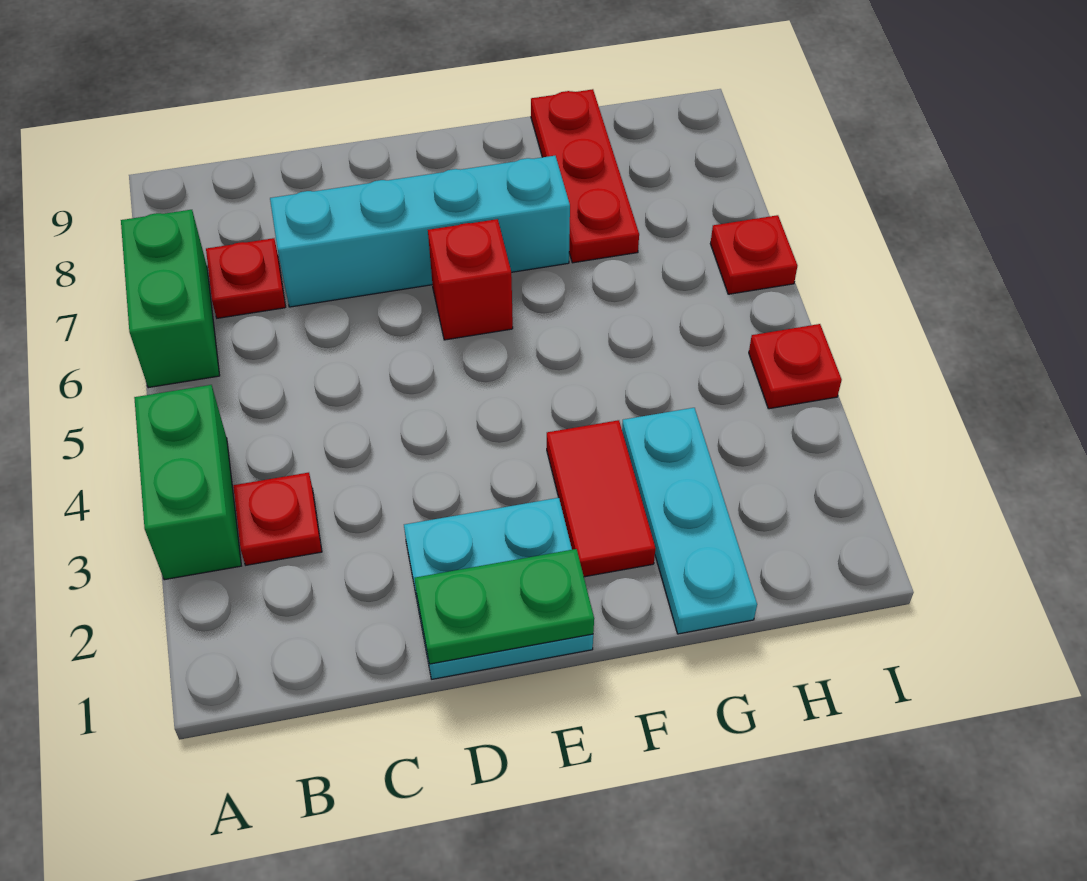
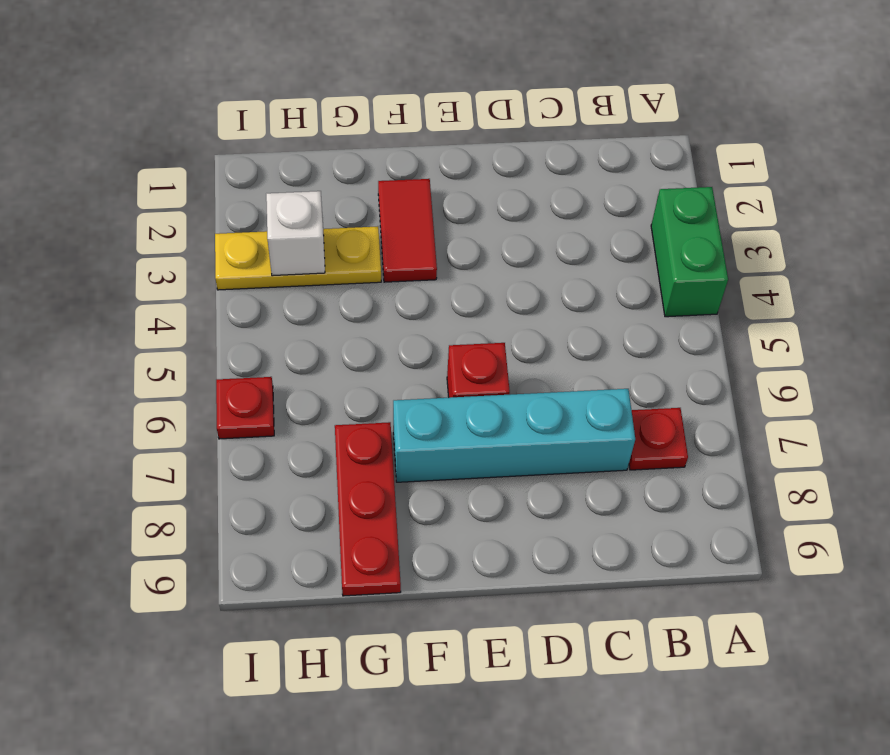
yellow 1x3 plate [215,226,381,290] -> cyan 1x3 plate [622,408,757,634]
white 1x1 brick [266,191,325,276] -> none
none -> green 1x2 brick [121,210,220,388]
none -> red 1x1 plate [233,473,322,565]
none -> cyan 2x2 plate [404,498,593,679]

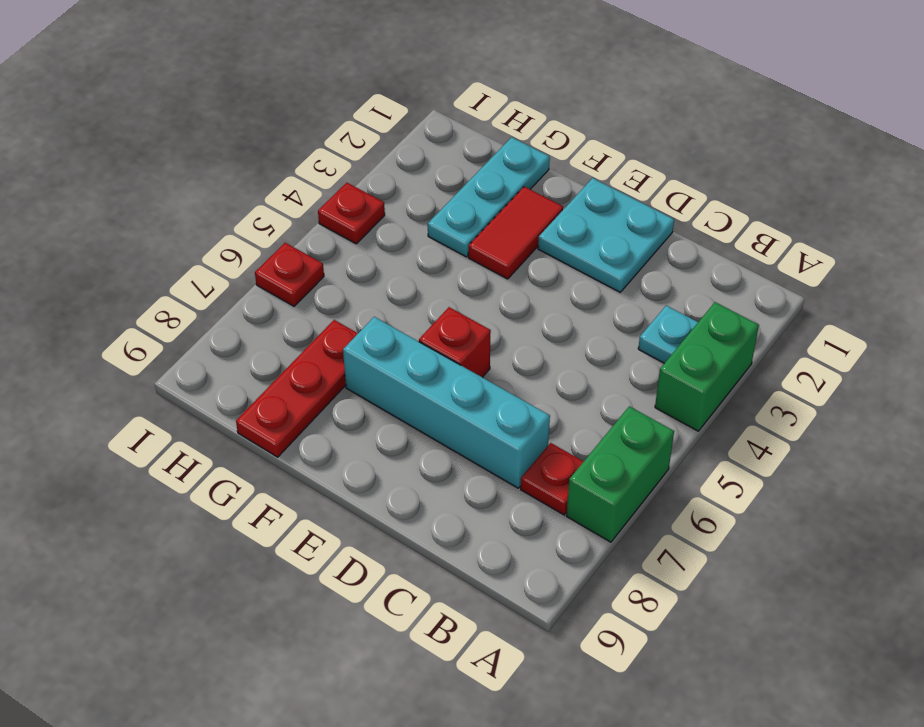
cyan 1x1 plate [638,306,698,363] -> red 1x1 plate [233,473,322,565]
none -> green 1x2 plate [415,549,594,664]

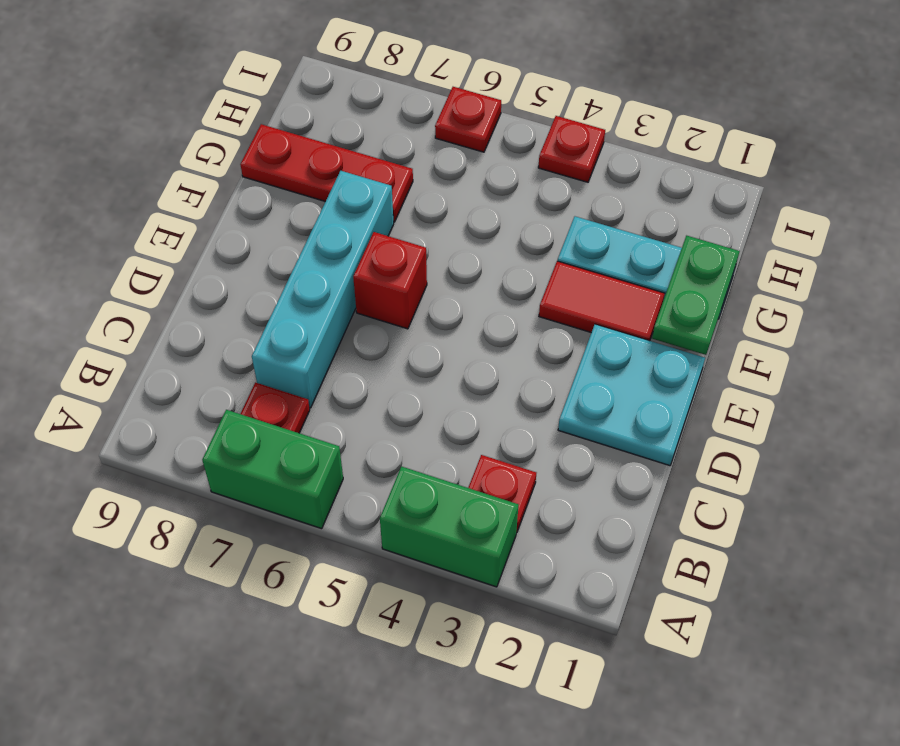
green 1x2 plate [652,236,740,355] -> green 1x2 plate moved to [415,549,594,664]

